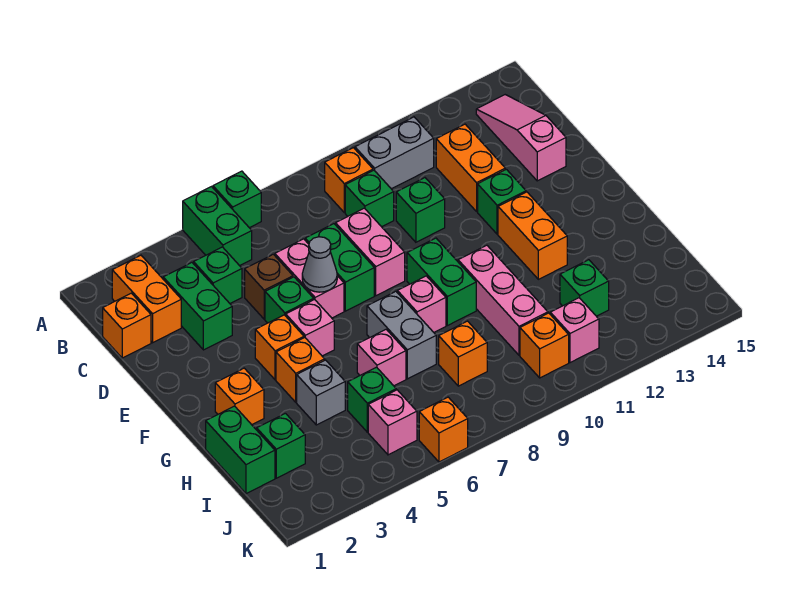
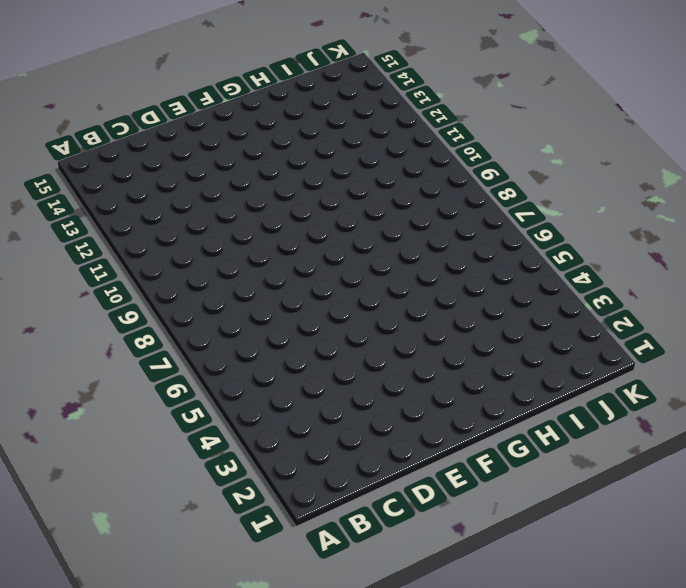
none -> green 1x2 brick [183,187,252,266]
none -> green 1x1 brick [213,171,261,228]
none -> orange 1x2 brick [112,255,181,343]
none -> orange 1x1 brick [325,148,373,212]

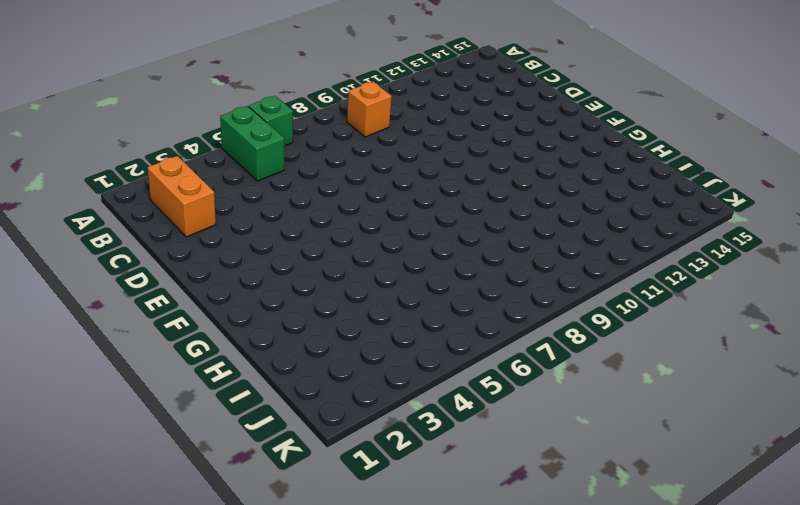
none -> grey 1x2 brick [355,117,434,189]
none -> pink 1x3 slope [476,95,566,181]
none -> orange 1x1 brick [103,293,151,358]
none -> green 1x2 brick [163,263,232,350]

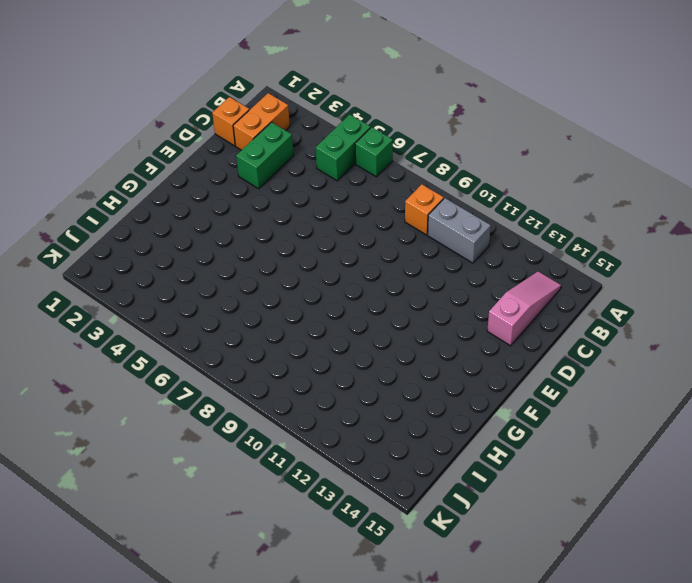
none -> green 1x1 brick [194,247,242,303]
none -> green 1x1 brick [345,170,394,227]
none -> orange 1x2 brick [436,124,505,211]
none -> brown 1x1 brick [245,254,293,319]

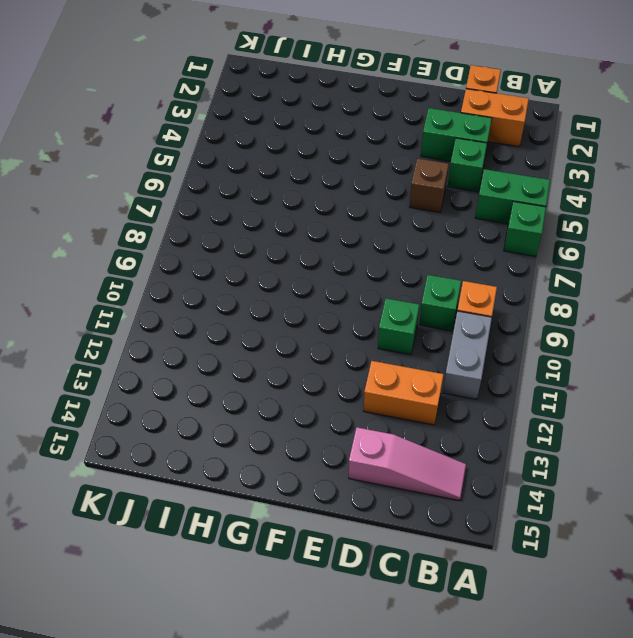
none -> pink 1x2 brick [275,239,344,318]
none -> green 1x2 brick [305,224,374,311]
none -> pink 1x2 brick [336,208,405,296]
none -> green 1x1 brick [265,277,314,323]

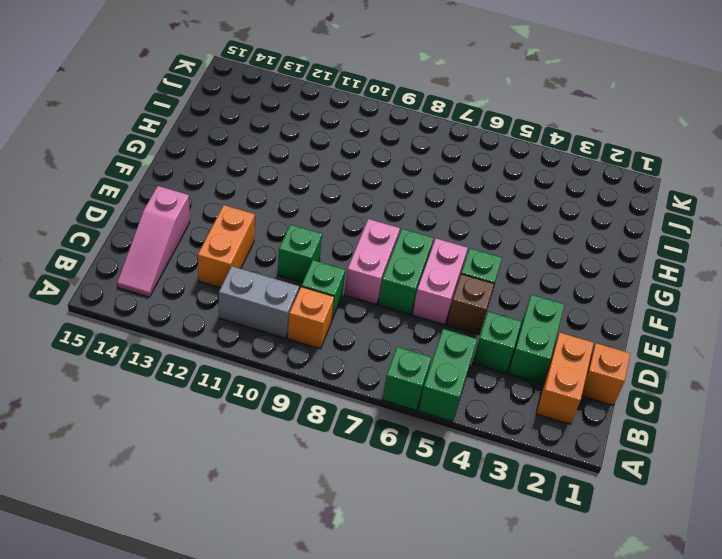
none -> green 1x1 brick [478,169,526,234]
none -> orange 1x1 brick [255,315,304,380]
none -> pink 1x1 brick [286,300,334,356]
none -> green 1x2 brick [407,238,476,326]

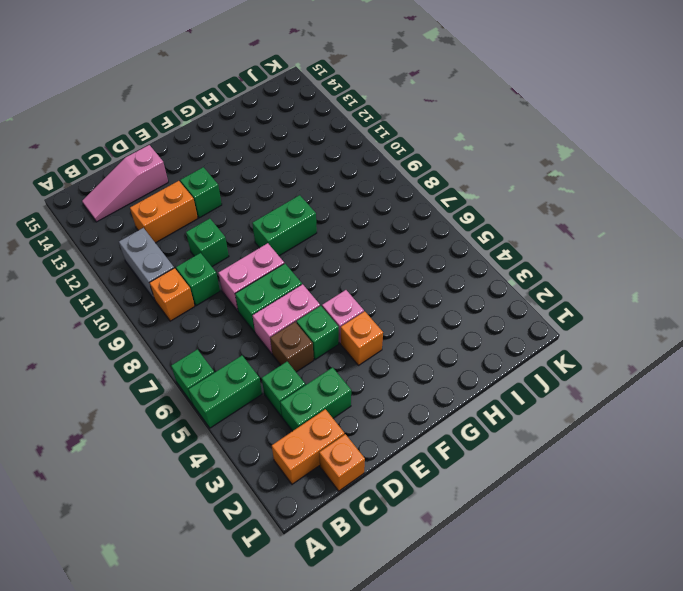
none -> orange 1x2 brick [498,192,567,279]
none -> orange 1x1 brick [215,368,264,425]
none -> orange 1x1 brick [276,338,325,402]
none -> grey 1x2 brick [367,291,436,379]

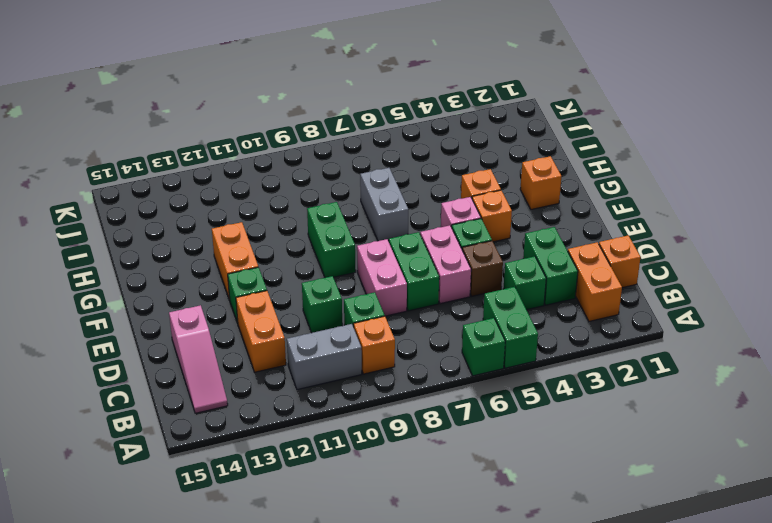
none -> pink 1x1 brick [397,276,446,332]
none -> pink 1x3 brick [458,245,548,355]
none -> green 1x2 brick [206,406,275,494]
none -> grey 1x1 brick [297,360,345,425]

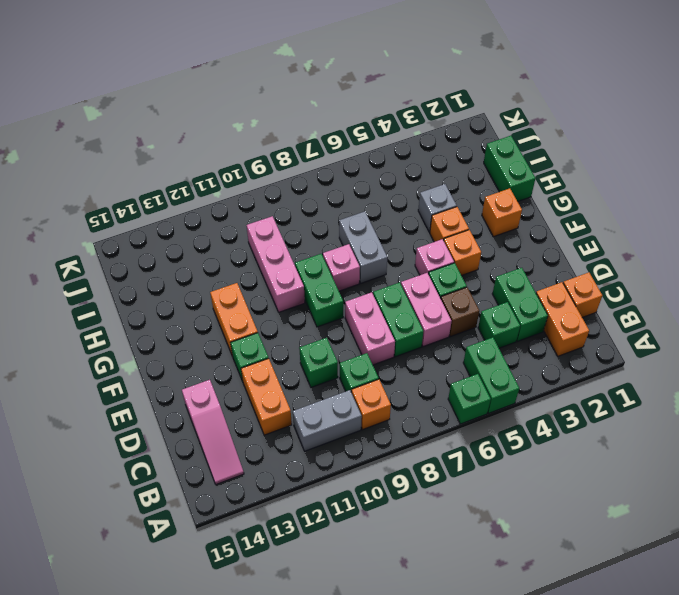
none -> pink 1x1 brick [357,329,406,386]
none -> green 1x1 brick [257,413,305,478]
none -> green 1x1 brick [348,367,396,432]
none -> orange 1x1 brick [439,321,487,386]

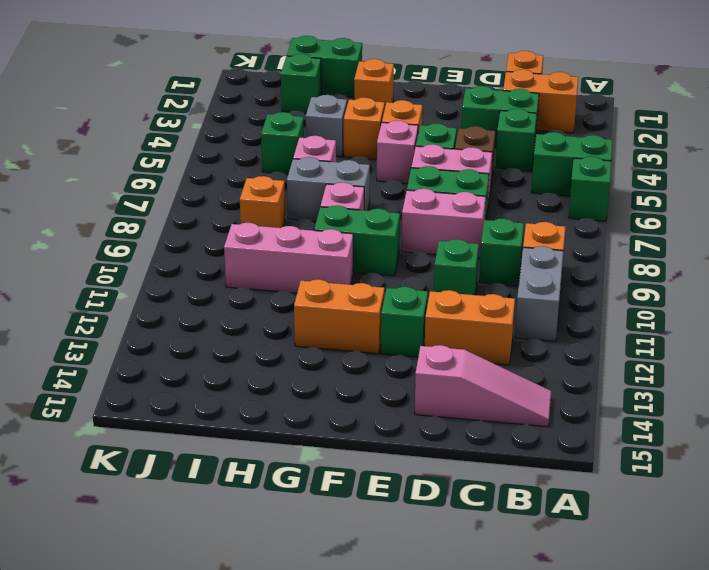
none -> green 1x1 brick [560,260,609,316]
none -> pink 1x1 brick [368,390,417,455]
none -> orange 1x1 brick [520,313,569,378]
none -> pink 1x1 brick [550,298,599,363]

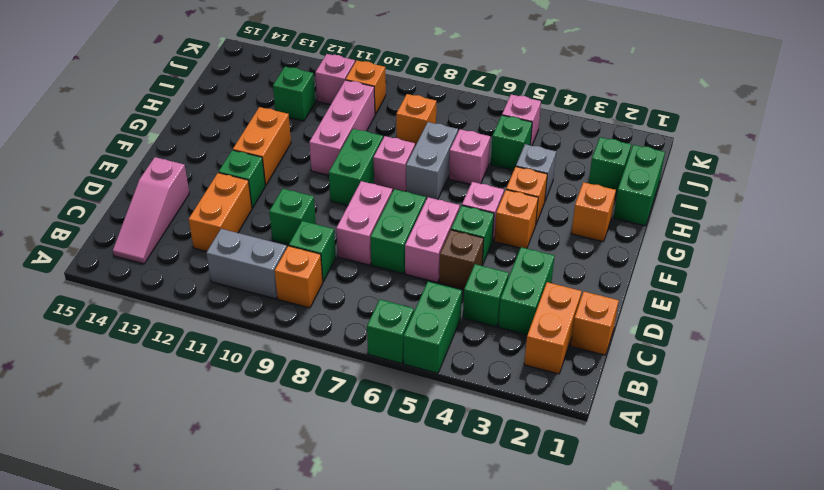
none -> orange 1x1 brick [419,397,468,462]
none -> grey 1x1 cone [302,237,337,292]

